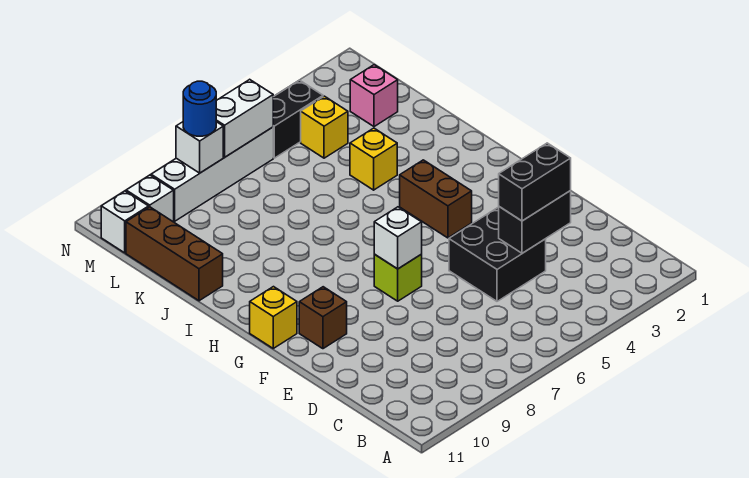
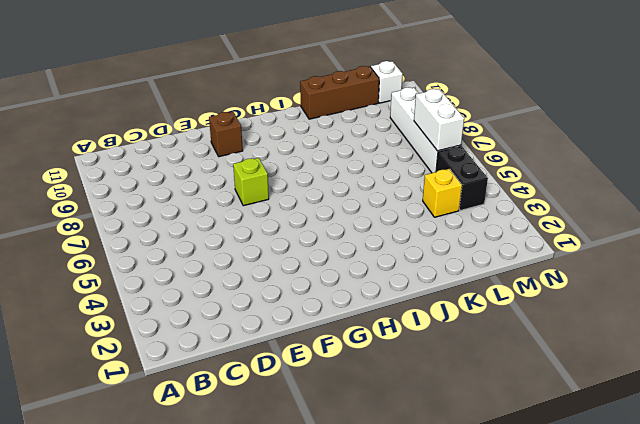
none -> black 2x2 brick [449,208,546,301]
none -> brown 1x2 brick [400,160,472,238]
none -> yellow 1x1 brick [250,287,297,348]

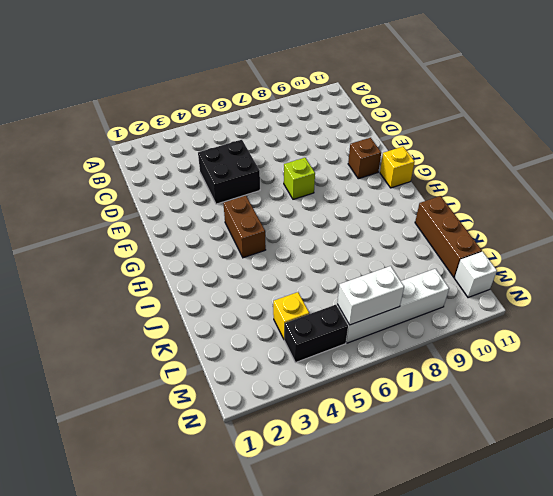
none -> yellow 1x1 brick [350,128,397,190]
none -> pink 1x1 brick [350,65,398,127]
none -> white 1x1 brick [126,175,174,222]

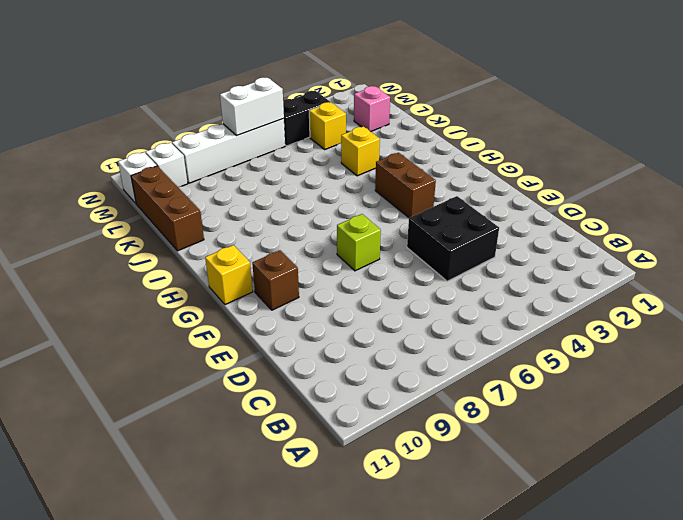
none -> black 1x2 brick [499,191,571,253]
none -> white 1x1 brick [374,207,422,269]
none -> white 1x1 brick [176,122,223,173]

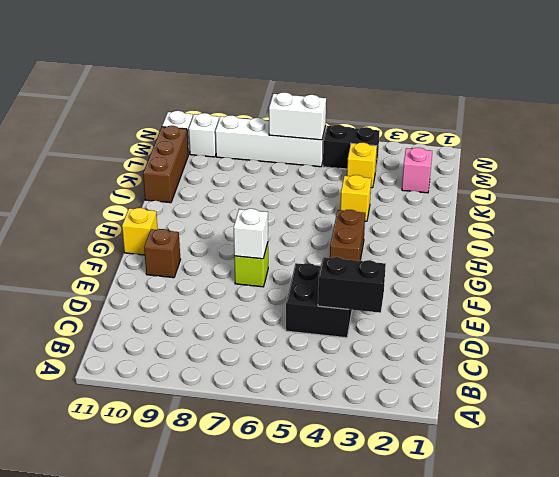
none -> white 1x1 brick [176,122,223,173]
none -> black 1x2 brick [499,143,571,221]
none -> blue 1x1 round brick [183,81,216,136]

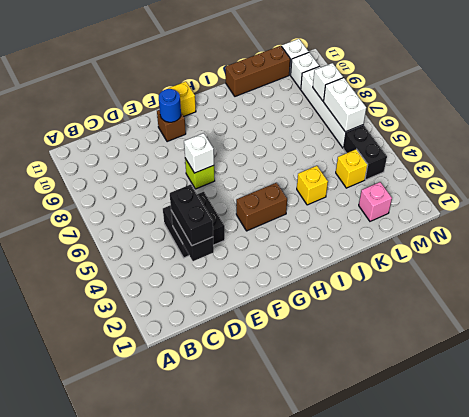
blue 1x1 round brick [159,89,181,122] -> blue 1x1 round brick moved to [183,81,216,136]

